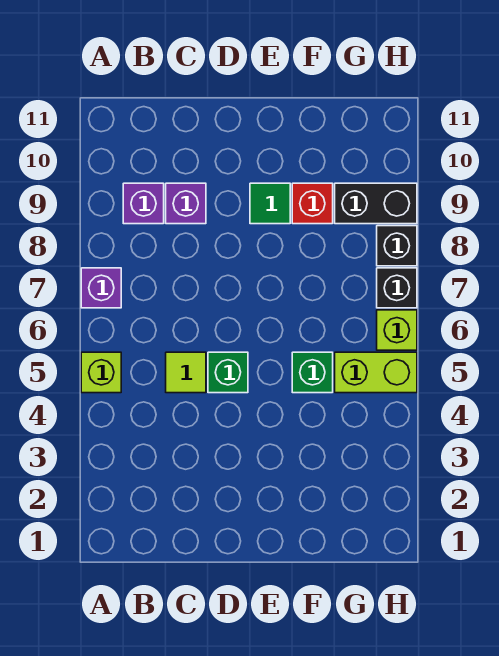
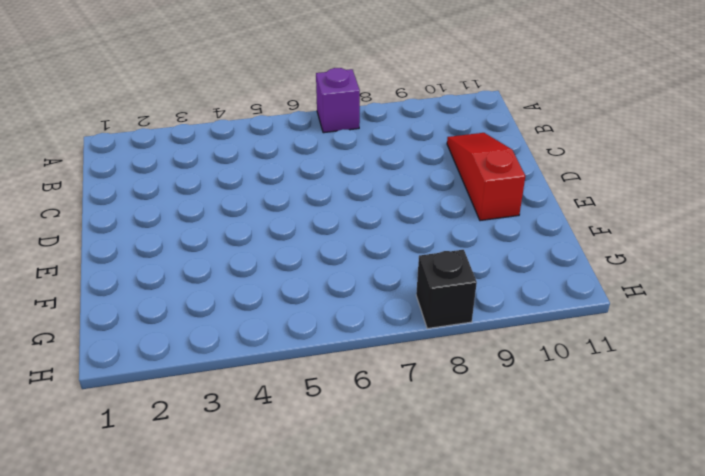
red 1x3 slope [447,133,525,221] -> none
none -> lime 1x1 brick [81,352,121,393]
none -> purple 1x1 brick [123,183,164,224]
none -> lime 1x1 tile [166,352,206,393]

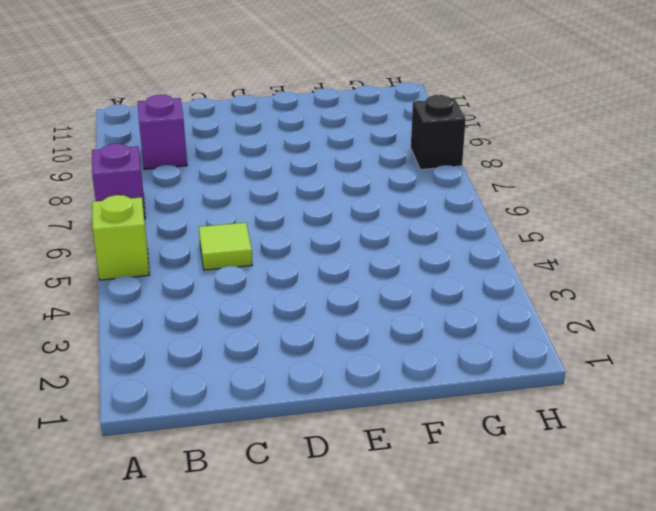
none -> purple 1x1 brick [166,183,206,224]
none -> green 1x1 brick [208,352,248,393]
none -> green 1x1 tile [250,183,290,224]

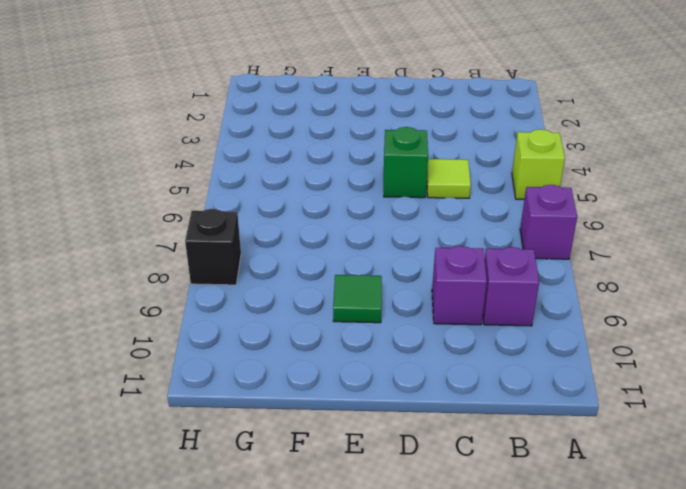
none -> green 1x1 brick [292,352,333,393]
none -> red 1x1 brick [292,183,333,224]
none -> lime 1x2 brick [335,352,417,393]

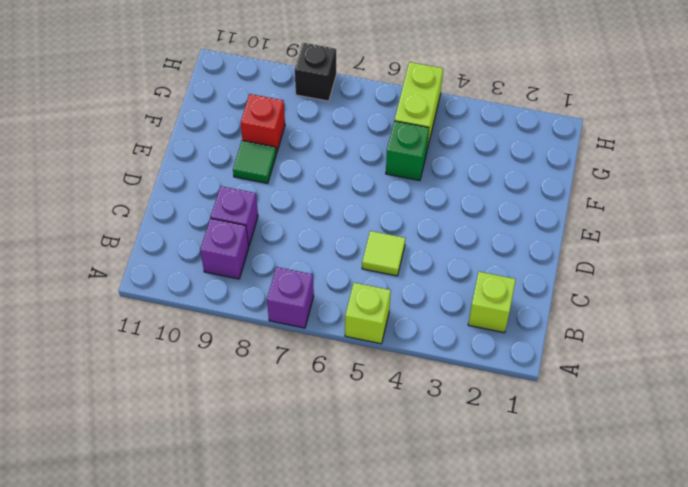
lime 1x1 brick [468,272,516,333] -> lime 1x1 brick moved to [377,310,417,350]
none -> green 1x1 brick [208,352,248,393]
none -> black 1x2 brick [335,183,417,224]
none -> black 1x1 brick [377,268,417,308]

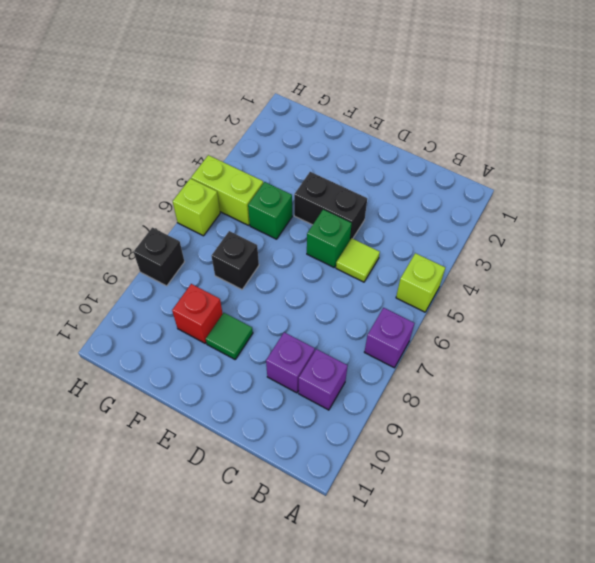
black 1x2 brick [294,172,367,240] -> black 1x2 brick moved to [335,183,417,224]
black 1x1 brick [211,231,259,289] -> black 1x1 brick moved to [377,268,417,308]

